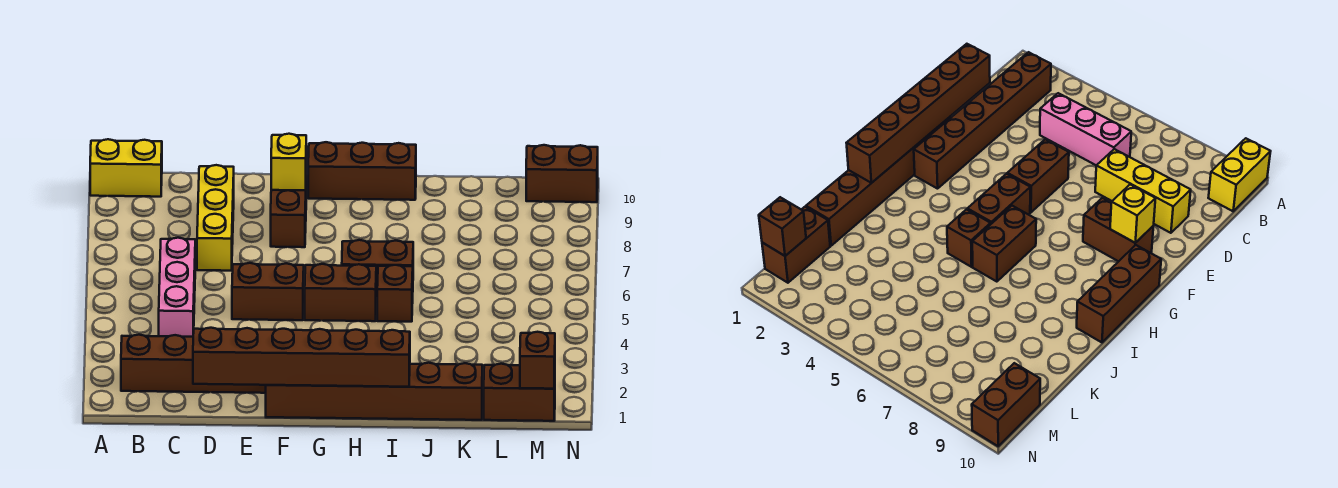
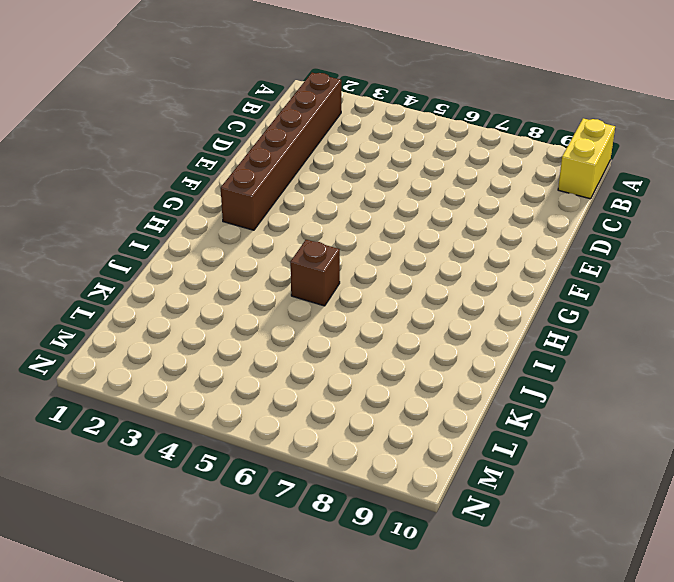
none -> pink 1x3 brick [159,238,195,337]
none -> yellow 1x3 brick [197,165,234,271]
none -> brown 1x2 brick [232,263,304,320]

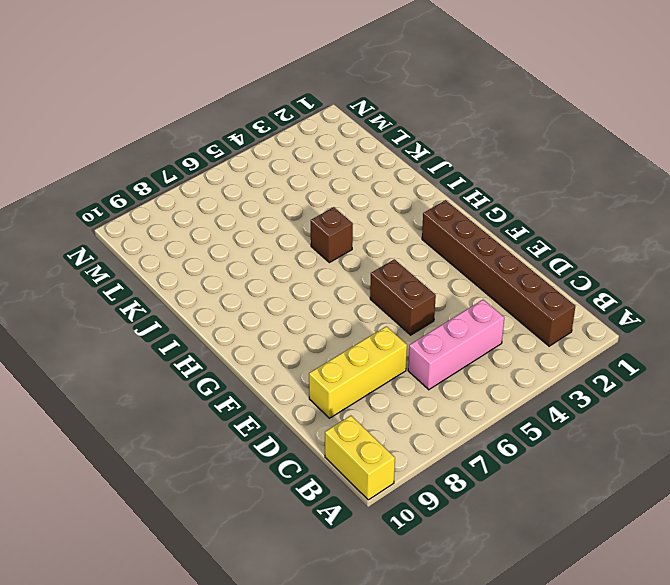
none -> brown 1x6 brick [266,363,483,420]
none -> brown 1x2 brick [271,190,306,247]
none -> brown 1x2 brick [305,264,376,321]

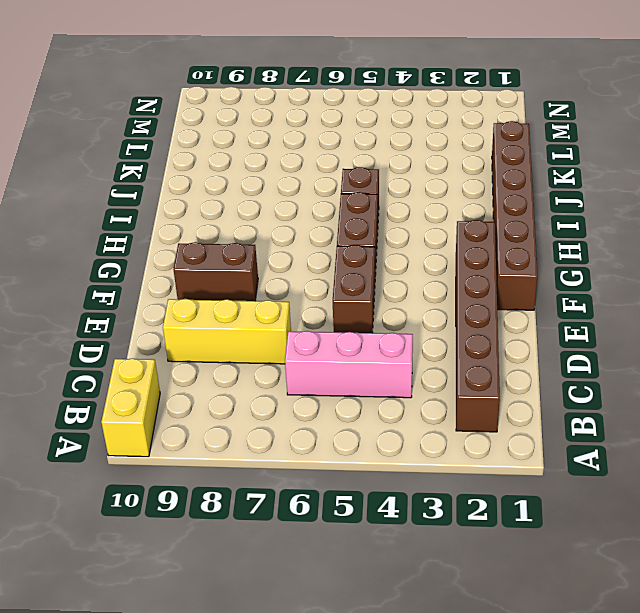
none -> brown 1x3 brick [308,142,416,200]
none -> brown 1x2 brick [342,240,413,297]
none -> brown 1x2 brick [484,364,555,421]

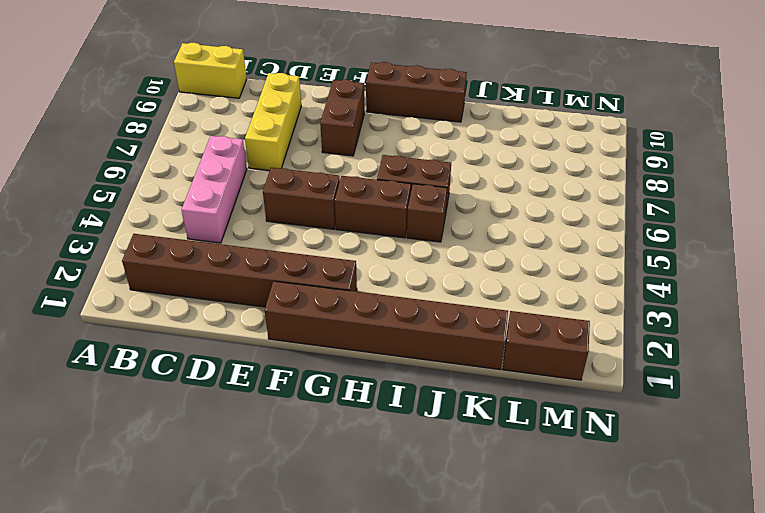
none -> brown 1x2 brick [526,145,598,202]
none -> brown 1x6 brick [193,328,410,387]
none -> yellow 1x1 brick [271,134,306,191]

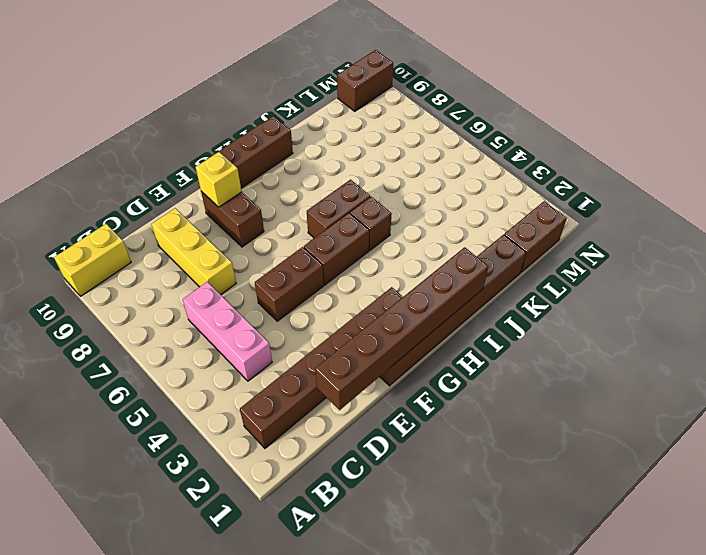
none -> brown 1x1 brick [520,332,555,389]

